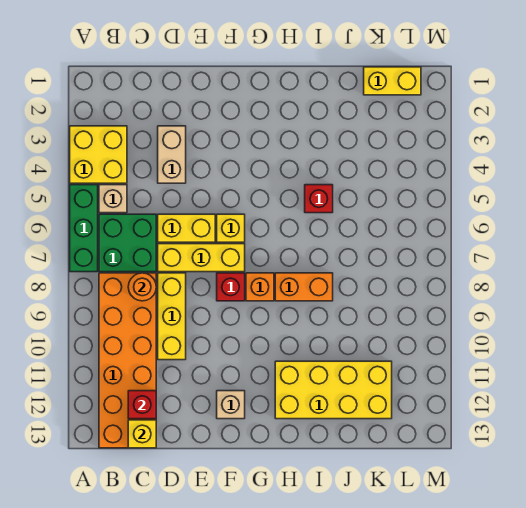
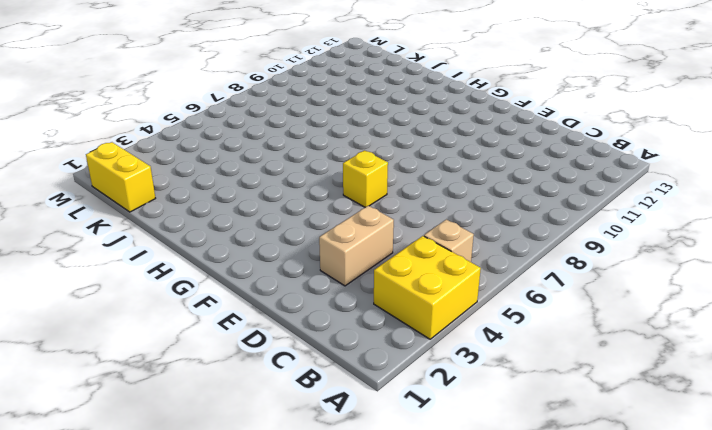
none -> green 1x3 brick [70,185,98,272]
none -> green 2x2 brick [99,214,156,272]
none -> orange 2x6 brick [99,273,156,448]

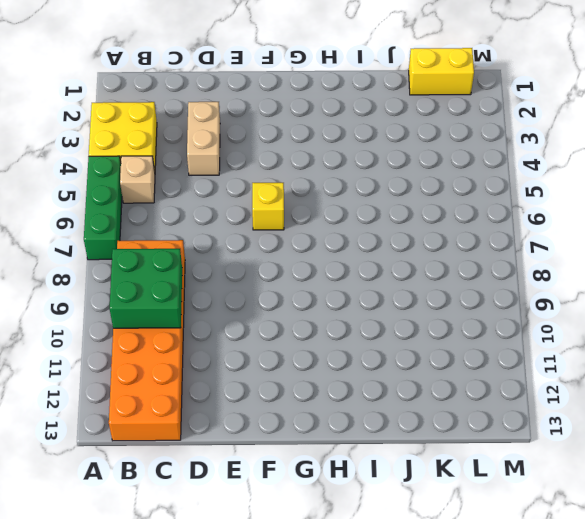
green 2x2 brick [110,249,182,328] -> green 2x2 brick moved to [99,214,156,272]
none -> yellow 1x2 brick [158,214,215,242]
none -> yellow 1x3 brick [158,244,245,272]
none -> yellow 1x3 brick [158,273,186,360]

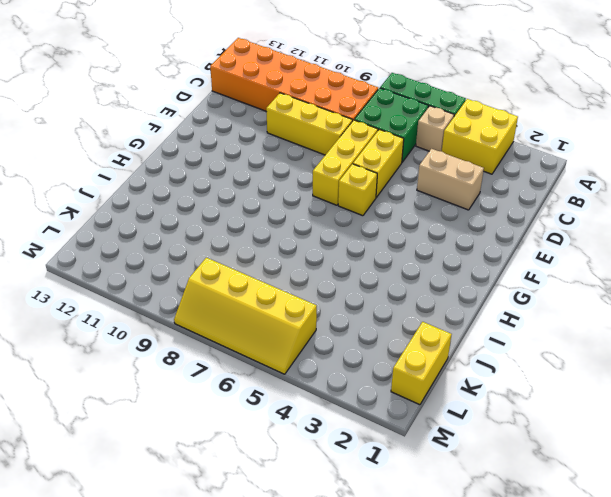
yellow 2x4 slope [174,258,317,374] -> none
none -> red 1x1 brick [217,273,245,301]
none -> tan 1x1 brick [217,391,245,419]
none -> orange 1x1 brick [246,273,274,301]

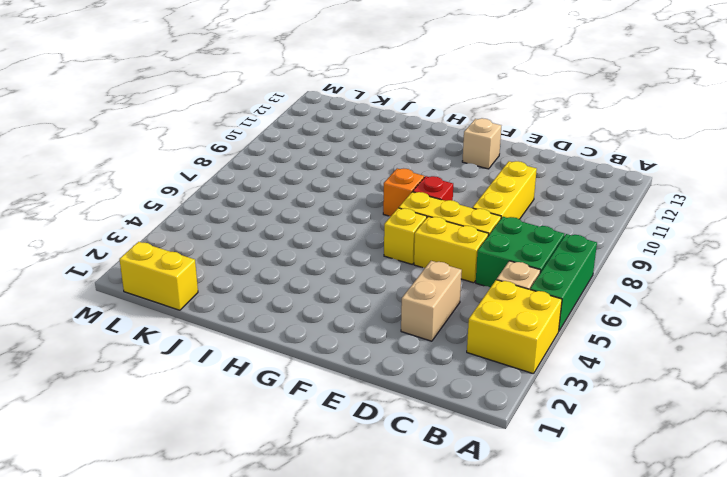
none -> orange 2x6 brick [99,273,156,448]
none -> orange 1x2 brick [275,273,333,301]
none -> yellow 2x4 brick [275,361,392,419]

